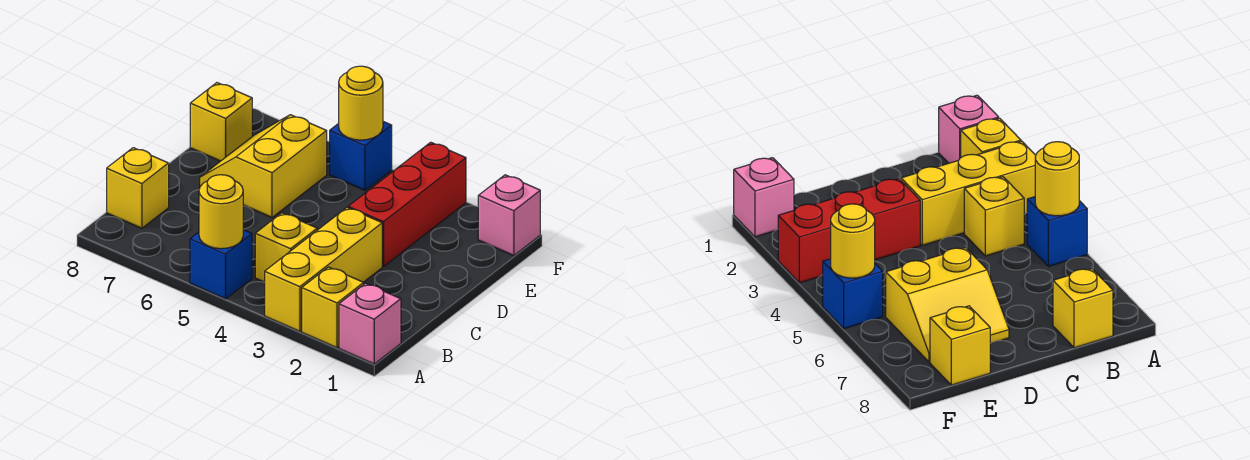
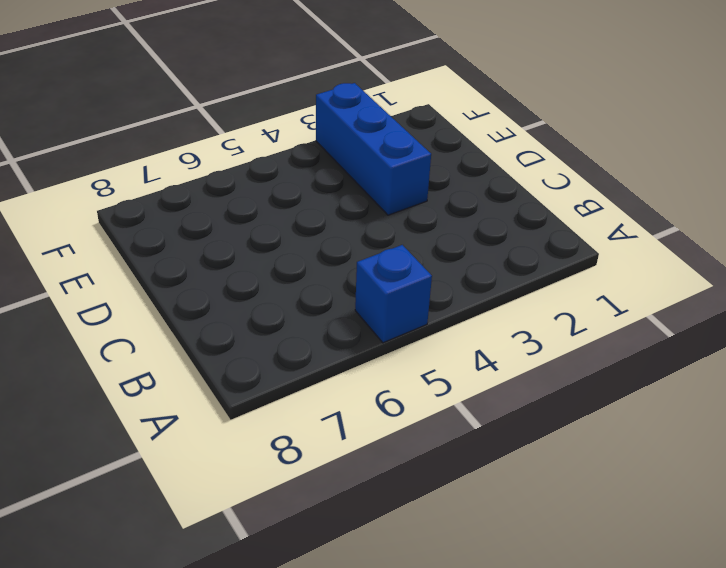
blue 1x3 brick [316,83,431,215] -> red 1x3 brick [348,142,466,266]
none -> pink 1x1 brick [339,283,401,364]
none -> yellow 1x1 brick [302,267,364,348]
none -> yellow 1x3 brick [264,208,382,331]

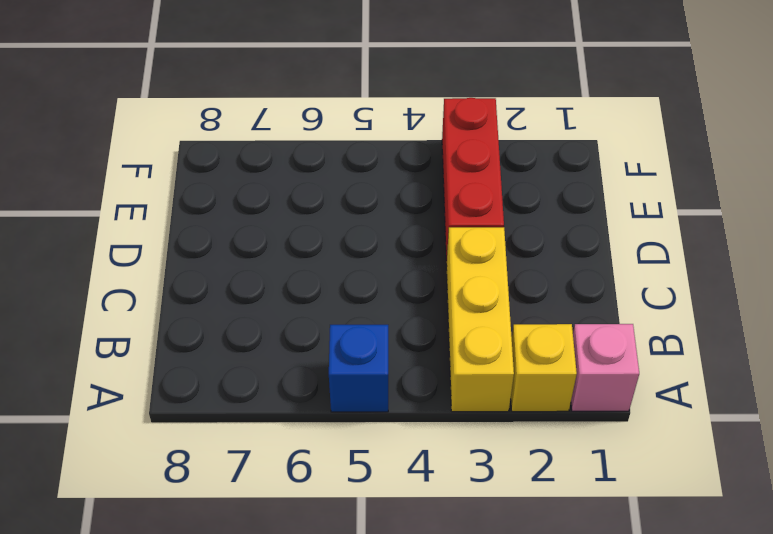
none -> yellow 1x1 brick [255,213,317,282]
none -> yellow 1x1 brick [107,148,169,228]
none -> yellow 2x2 slope [200,115,327,217]

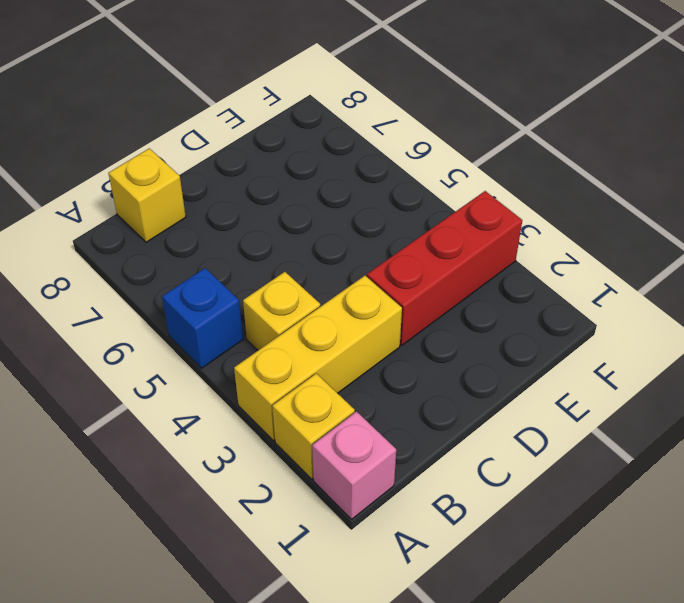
none -> yellow 2x2 slope [200,115,327,217]
none -> yellow 1x1 brick [190,83,252,161]
none -> pink 1x1 brick [478,175,540,256]

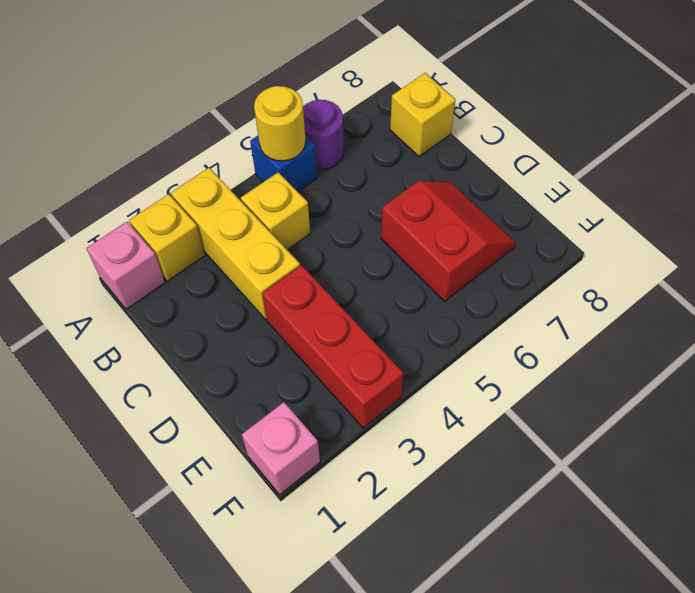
purple 1x1 round brick [303,100,344,170] -> none
red 2x2 slope [381,181,515,301] -> yellow 2x2 slope [200,115,327,217]
none -> yellow 1x1 brick [190,83,252,161]
none -> blue 1x1 brick [330,122,392,190]
none -> yellow 1x1 round brick [339,66,383,140]

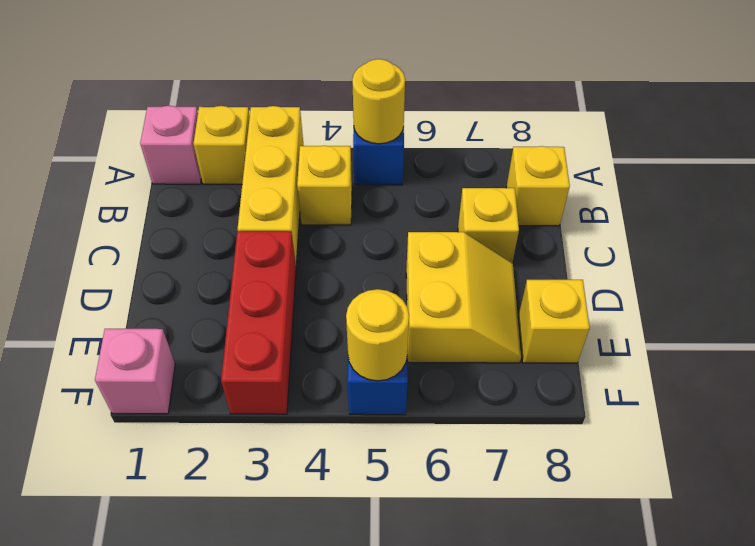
yellow 1x1 brick [458,188,519,263] -> none

